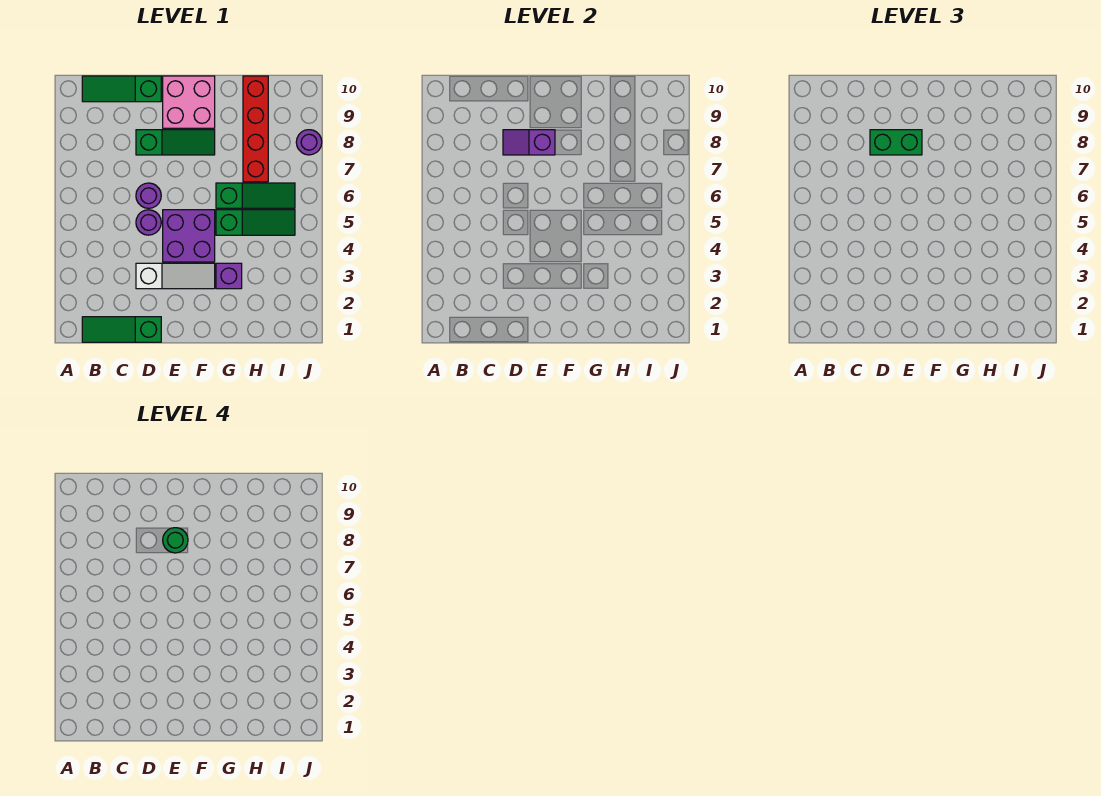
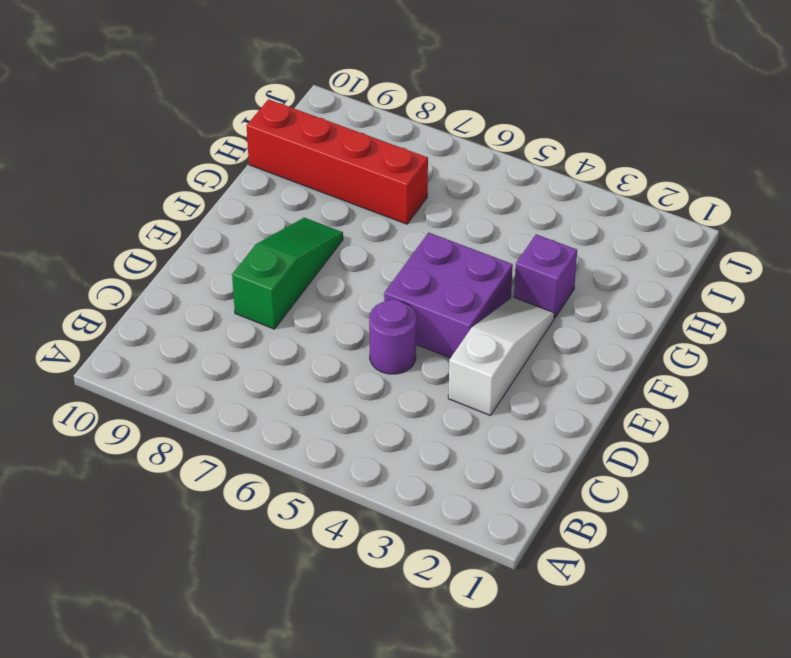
none -> green 1x3 slope [82,317,161,342]
none -> green 1x3 slope [82,76,161,102]
none -> purple 1x1 round brick [136,183,161,208]

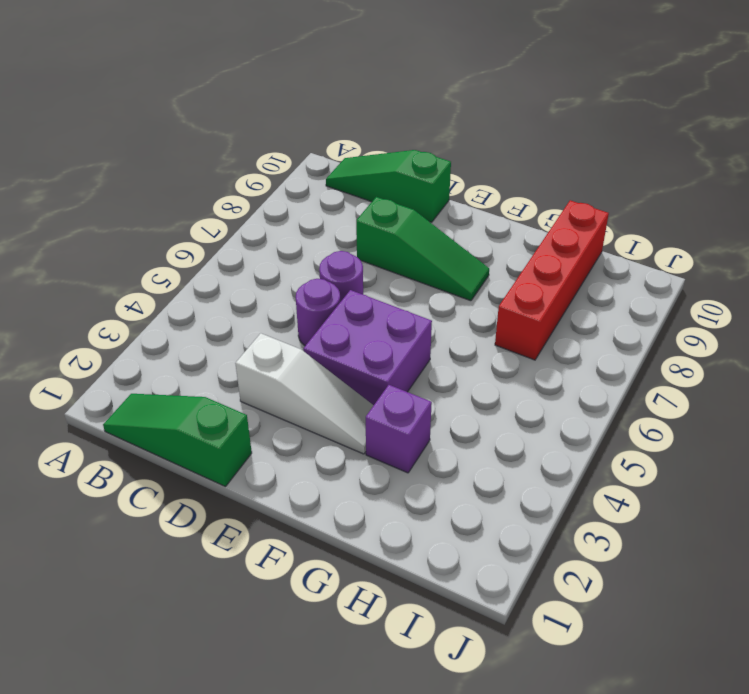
none -> pink 2x2 brick [163,76,215,128]
none -> green 1x3 slope [216,210,295,235]
none -> green 1x3 slope [216,183,295,208]

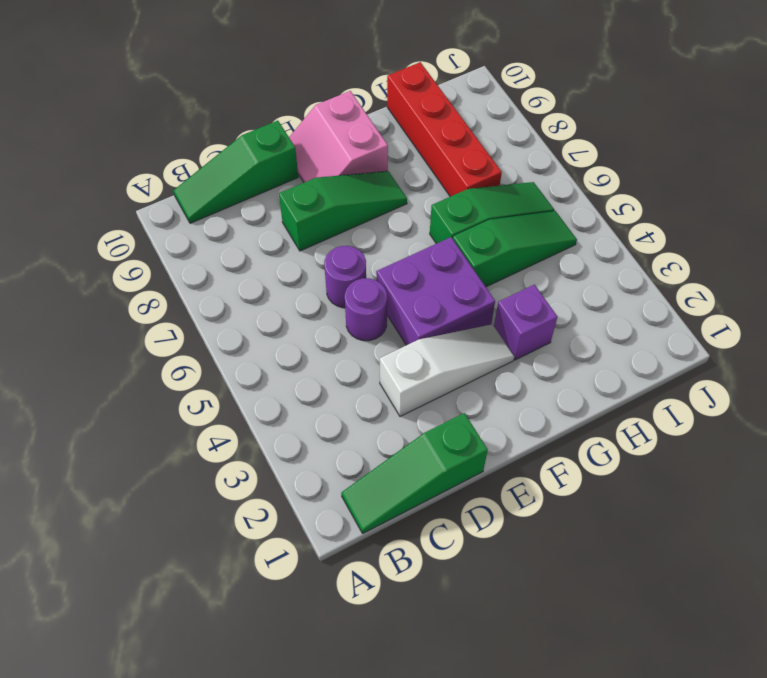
pink 2x2 slope [289,91,388,182] -> pink 2x2 brick [163,76,215,128]
none -> purple 1x1 round brick [296,130,322,155]
none -> purple 1x2 slope [503,130,555,155]
none -> green 1x2 brick [870,130,922,155]

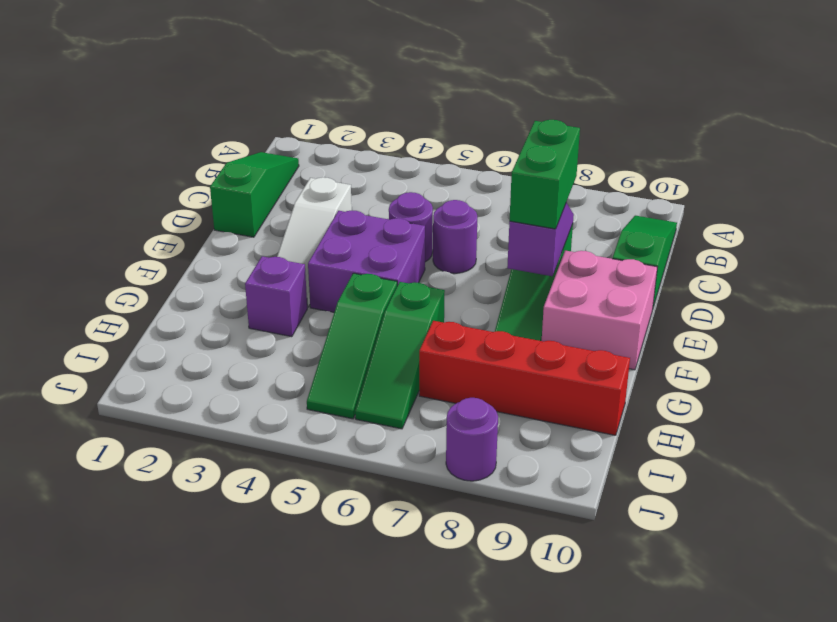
none -> green 1x1 round brick [163,528,188,553]

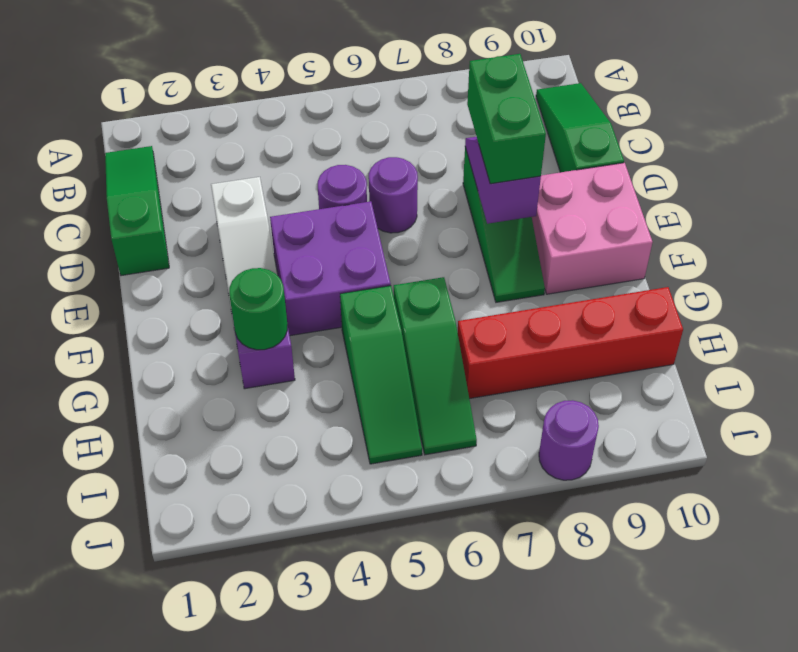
green 1x1 round brick [229,268,287,350] -> green 1x1 round brick moved to [163,528,188,553]

